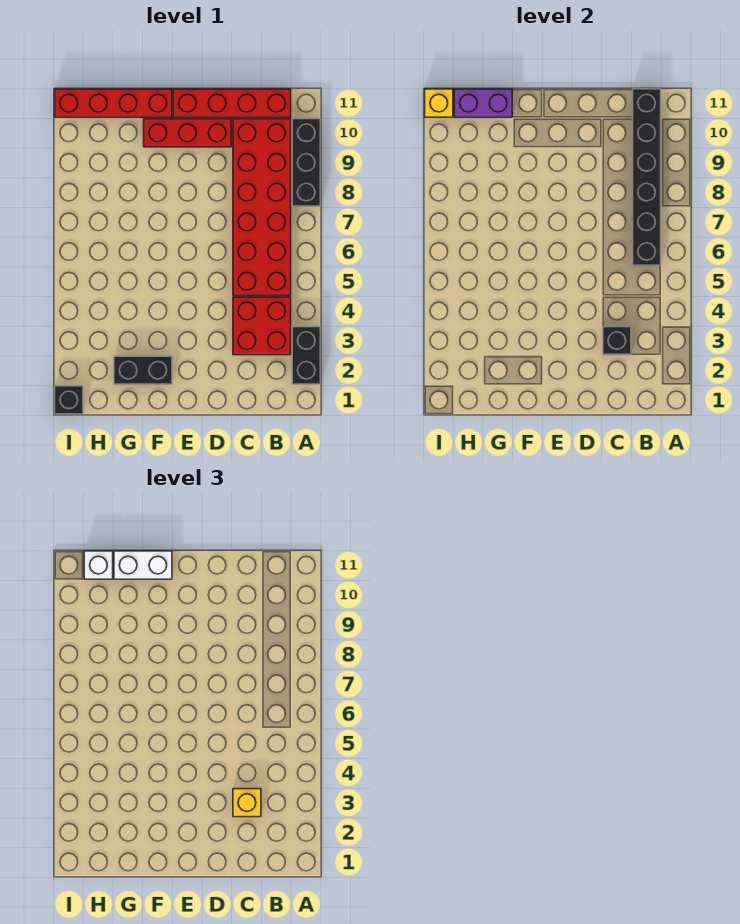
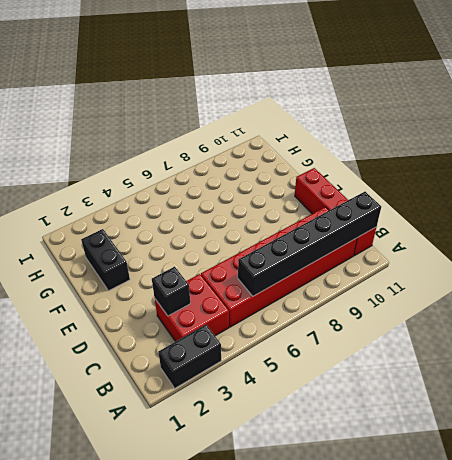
none -> black 1x3 brick [292,119,320,206]
none -> red 1x3 brick [144,119,231,147]
none -> red 1x4 brick [55,89,172,117]

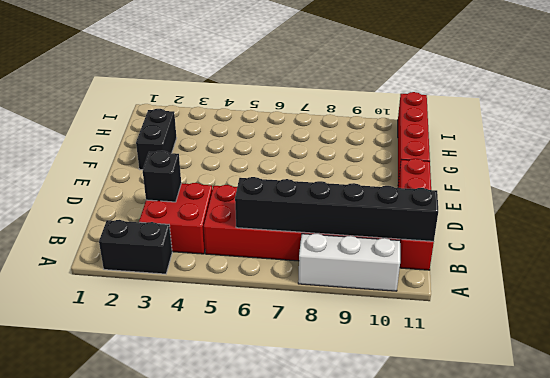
white 1x3 brick [298,233,400,291] -> black 1x3 brick [292,119,320,206]
none -> red 1x3 brick [144,119,231,147]
none -> black 1x1 brick [55,386,83,414]
none -> purple 1x2 brick [454,89,512,117]

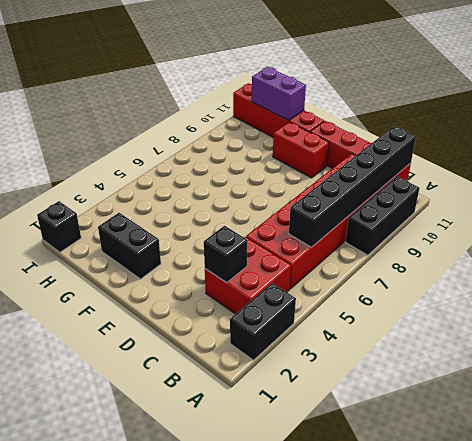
red 1x2 brick [273,122,329,178] -> red 1x3 brick [144,119,231,147]
none -> yellow 1x1 brick [425,89,453,117]
none -> yellow 1x1 brick [233,789,261,817]
none -> white 1x2 brick [114,551,172,579]

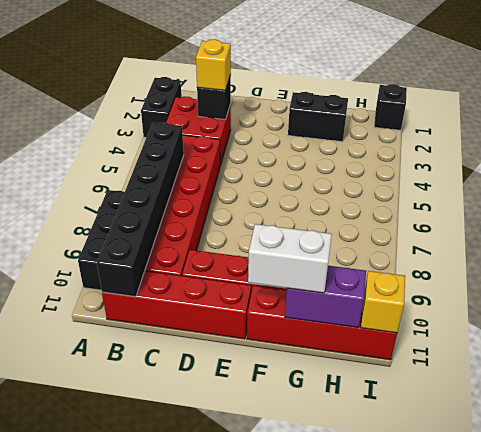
none -> white 1x1 brick [84,551,113,579]

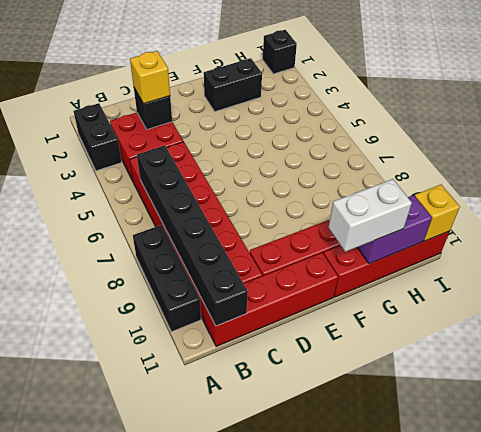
none -> white 1x1 brick [84,551,113,579]

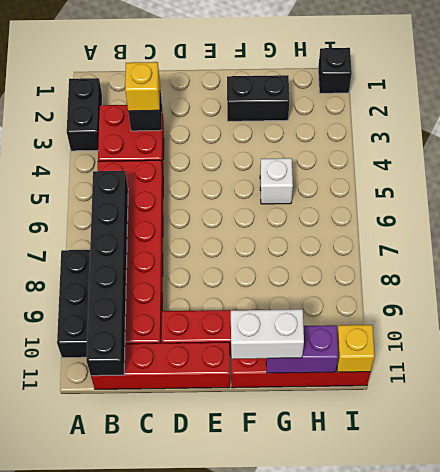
white 1x1 brick [260,158,293,204] -> white 1x1 brick moved to [84,551,113,579]

